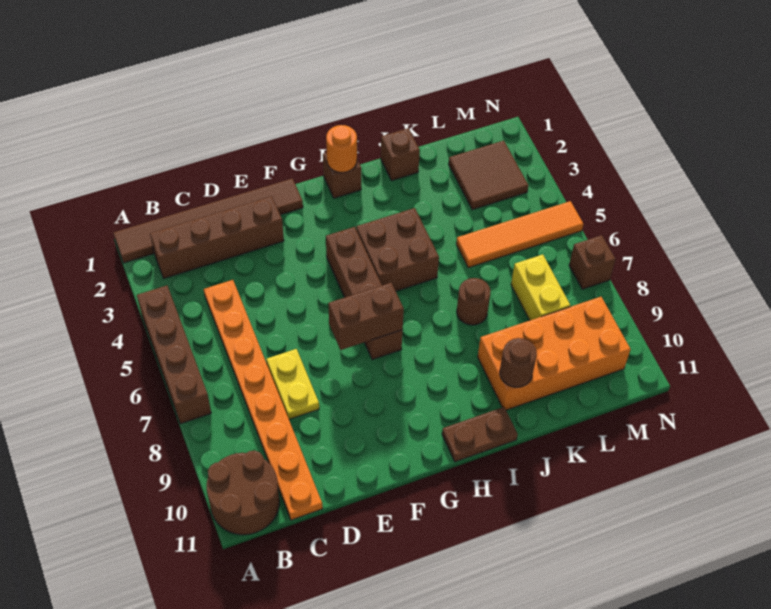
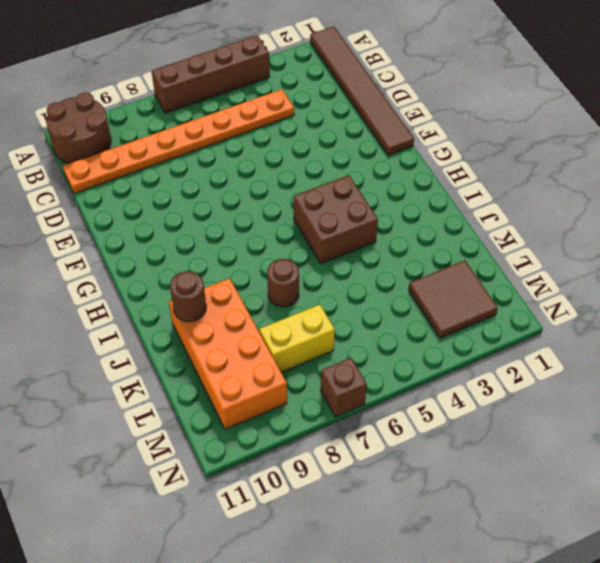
none -> brown 1x4 brick [150,196,284,278]
none -> yellow 1x2 plate [266,349,319,419]
none -> brown 1x4 brick [326,227,403,360]

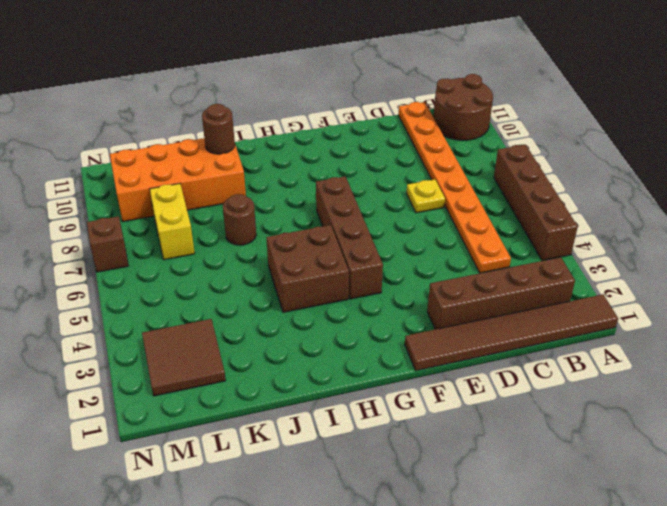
yellow 1x1 plate [407,179,445,213] -> yellow 1x2 plate [266,349,319,419]
none -> brown 1x1 brick [323,153,361,198]
none -> brown 1x2 plate [442,407,518,462]
none -> brown 1x1 brick [381,128,420,181]

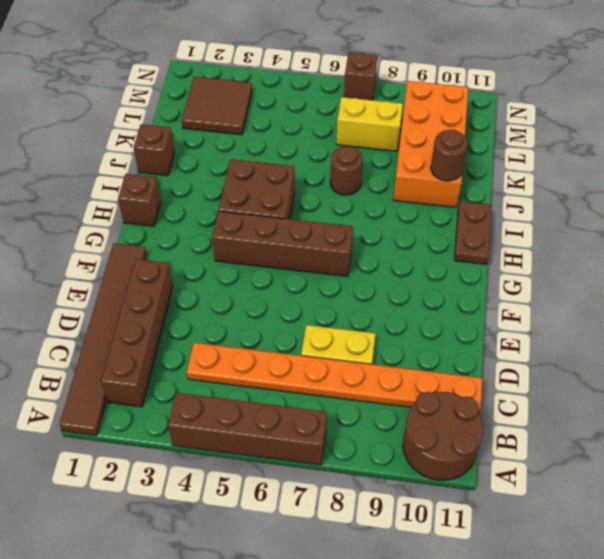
none -> orange 1x4 tile [456,201,583,268]
none -> brown 1x2 brick [328,283,404,350]
none -> orange 1x1 round brick [326,125,357,173]

